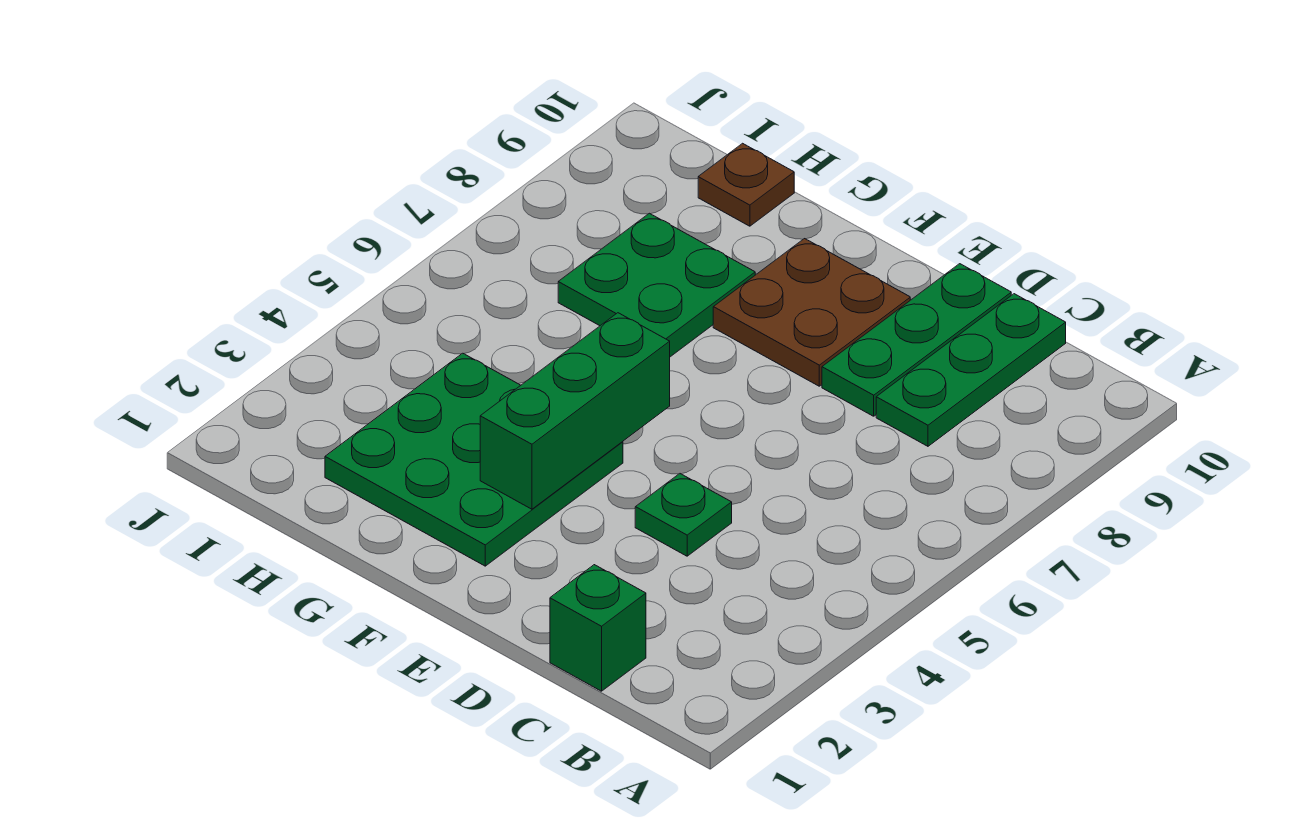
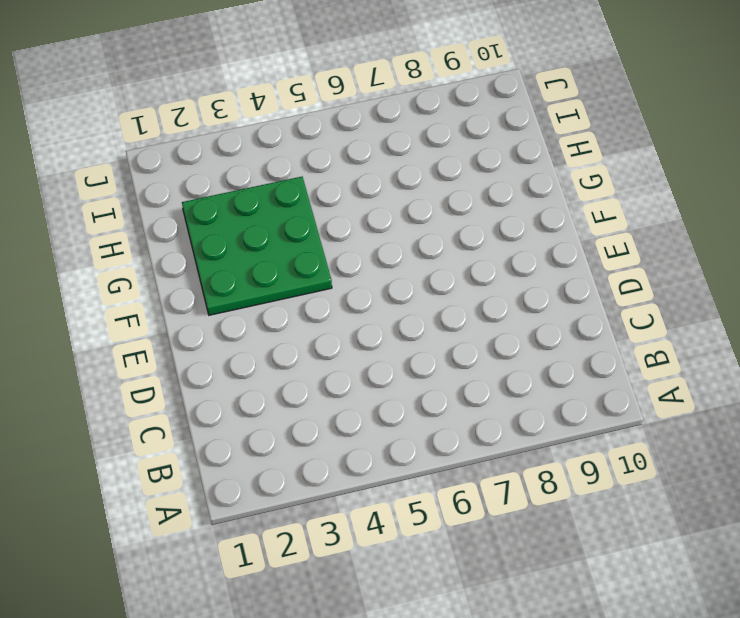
none -> green 1x1 brick [550,565,646,691]
none -> green 1x3 plate [876,294,1066,446]

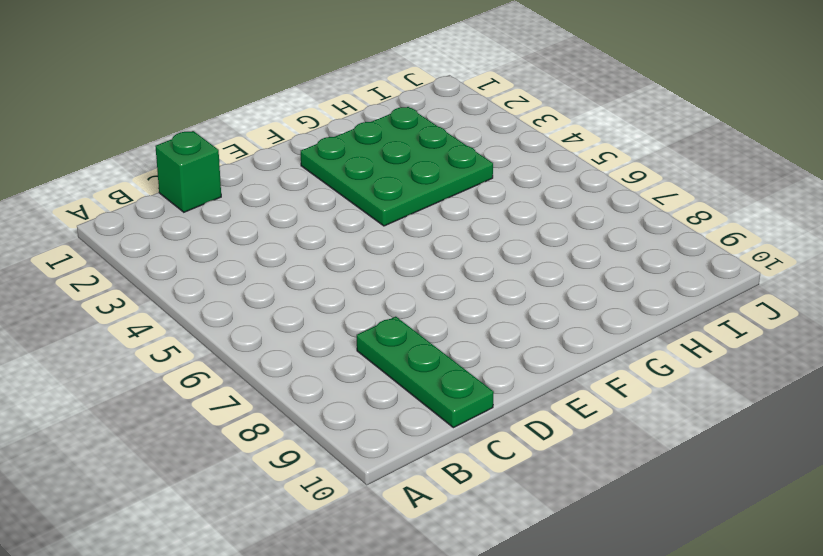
none -> green 1x1 plate [635,474,732,556]
none -> green 1x3 plate [822,264,1011,416]

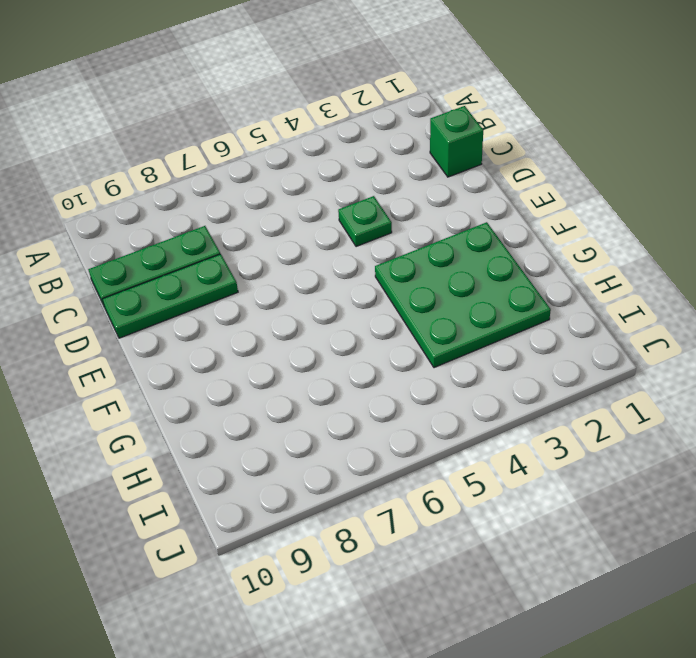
none -> brown 2x2 plate [713,239,910,386]
none -> green 2x2 plate [558,213,755,357]

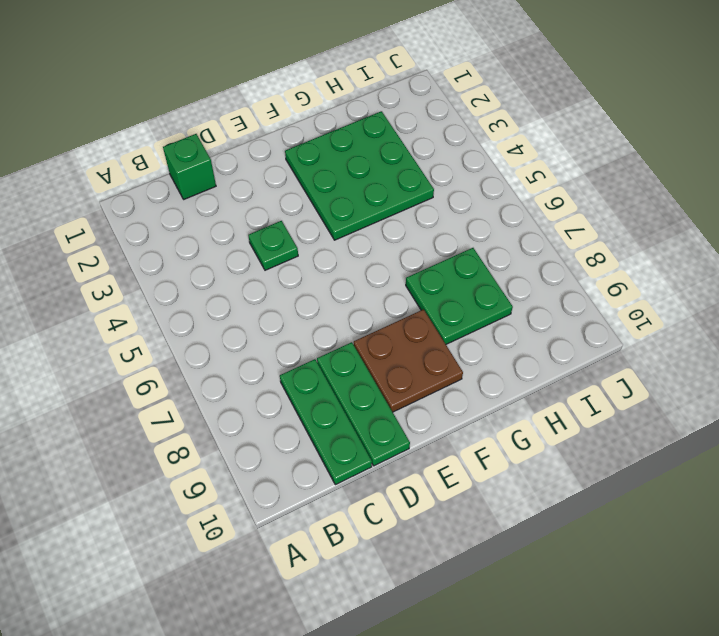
none -> brown 1x1 plate [698,143,794,226]
none -> green 1x3 brick [480,313,670,509]

